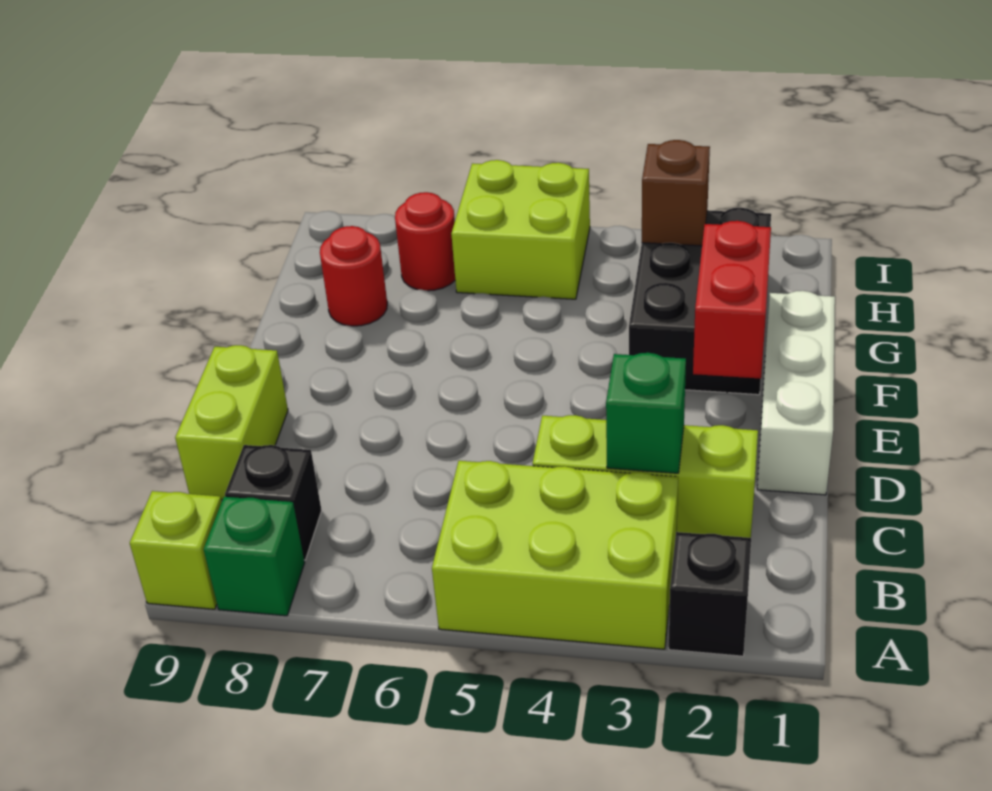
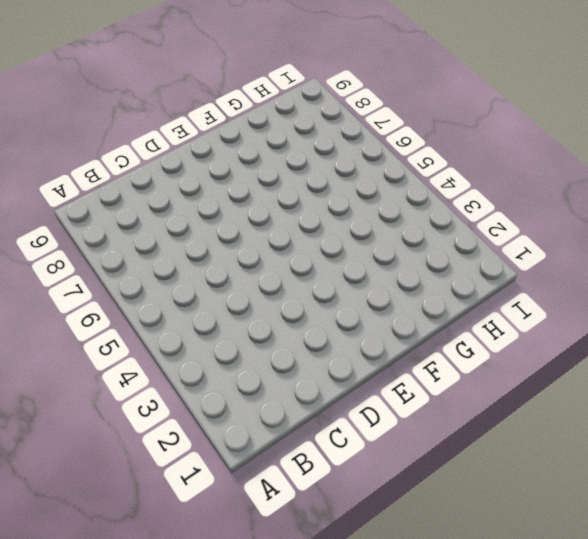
none -> black 1x1 brick [669,532,751,656]
none -> lime 2x3 brick [432,461,678,649]
none -> green 1x1 brick [204,497,305,616]

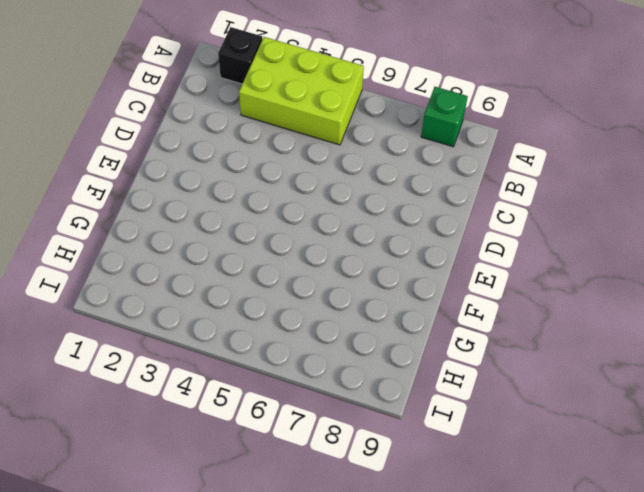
none -> lime 1x1 brick [130,491,221,609]
none -> black 1x1 brick [225,445,322,560]
none -> lime 1x3 brick [533,415,758,538]

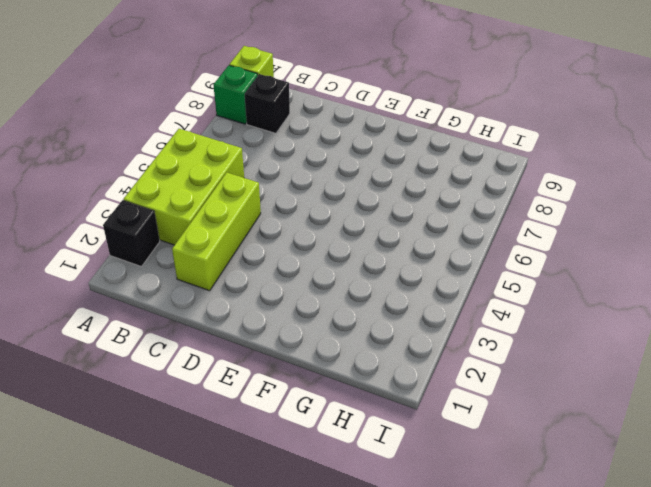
none -> lime 1x2 brick [175,345,288,500]
none -> white 1x3 brick [757,291,835,495]
none -> black 2x3 brick [629,208,771,395]

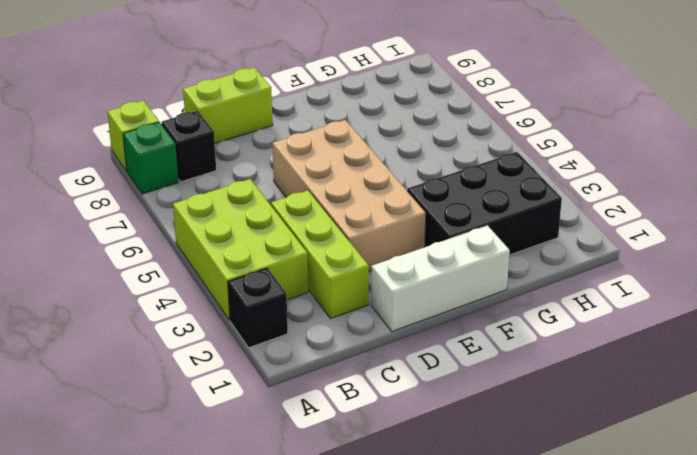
tan 2x4 brick [272,120,426,271] -> none
none -> red 1x1 round brick [320,226,387,326]
none -> lime 2x2 brick [451,160,590,299]
none -> red 1x1 round brick [395,192,455,291]

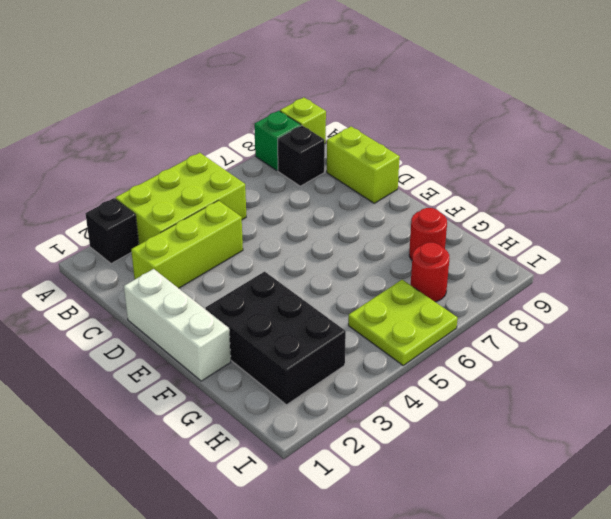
lime 2x2 plate [348,280,458,365] -> lime 2x2 brick [451,160,590,299]
none -> green 1x1 brick [606,353,686,473]
none -> red 1x2 brick [693,221,771,379]
none -> brown 1x1 brick [642,140,710,246]

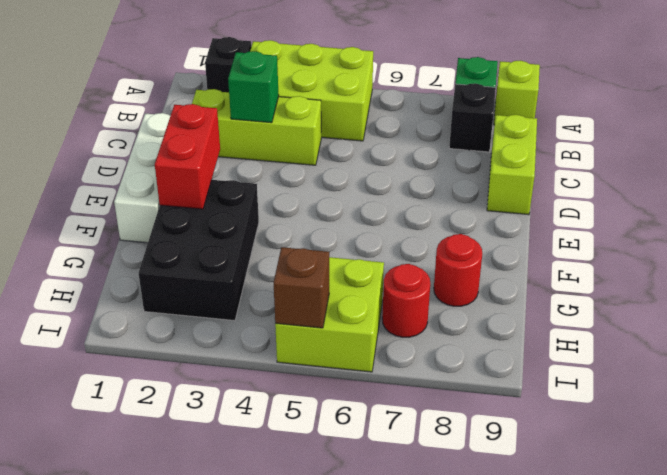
brown 1x1 brick [274,247,329,328] -> brown 1x1 brick moved to [642,140,710,246]

